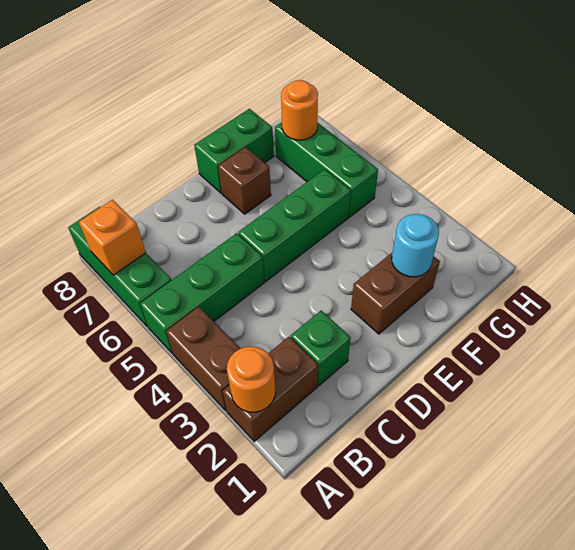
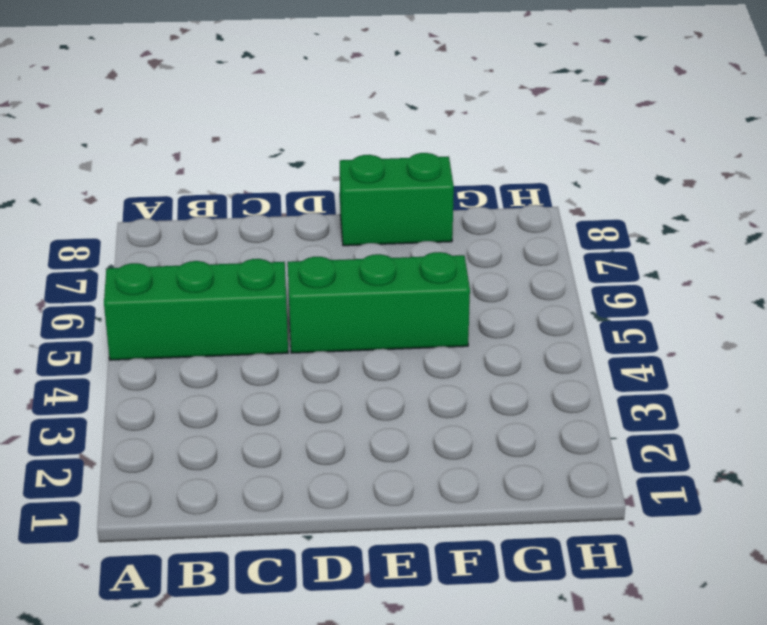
none -> brown 1x2 brick [222,337,318,441]
none -> brown 1x2 brick [166,307,241,411]
none -> green 1x3 brick [68,207,171,327]

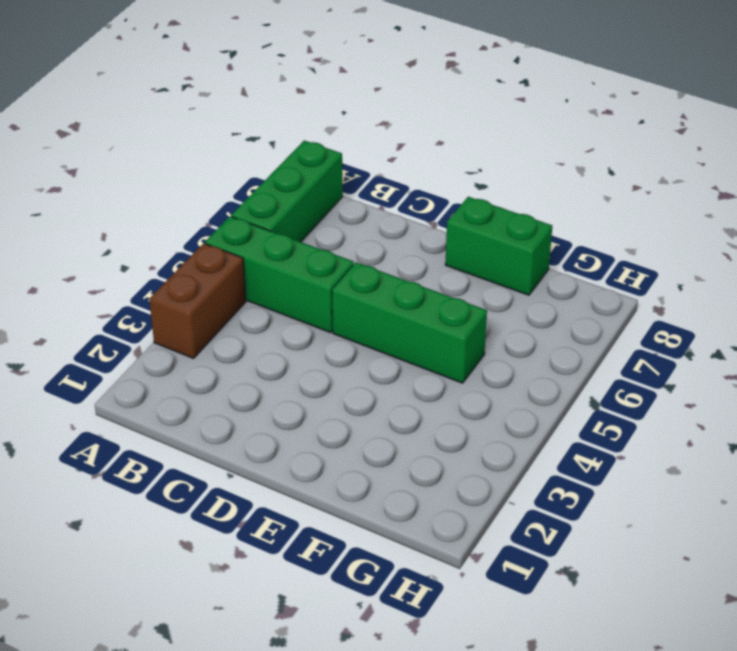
none -> brown 1x2 brick [222,337,318,441]
none -> green 1x1 brick [291,310,351,385]
none -> brown 1x2 brick [351,252,440,334]

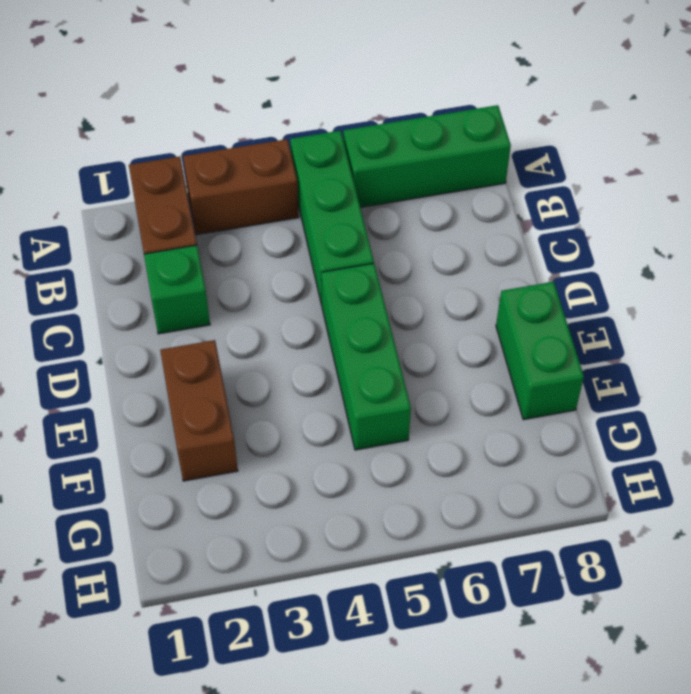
none -> brown 1x1 brick [218,147,271,214]
none -> green 1x3 brick [275,123,378,217]
none -> orange 1x1 round brick [227,346,275,412]

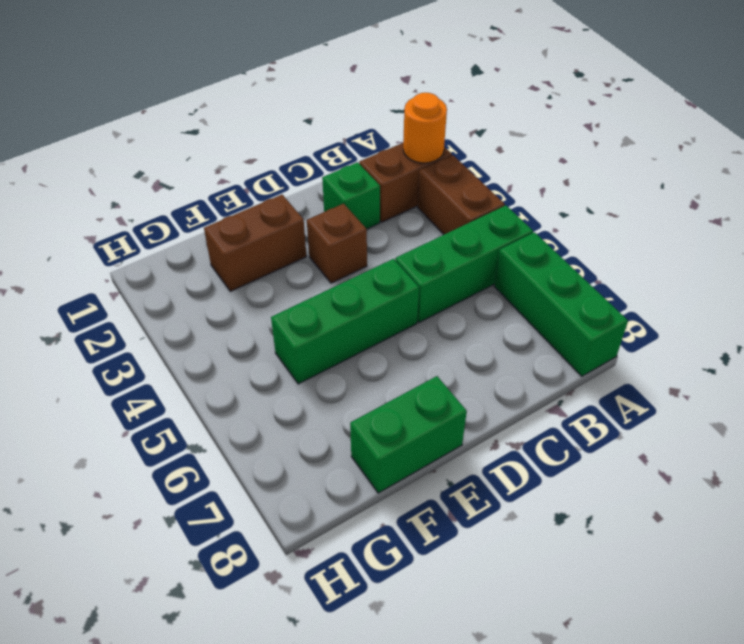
brown 1x1 brick [307,204,367,283] -> brown 1x1 brick moved to [218,147,271,214]
none -> green 1x3 brick [275,123,378,217]
none -> orange 1x1 brick [79,200,146,275]
none -> cyan 1x1 round brick [392,214,439,277]

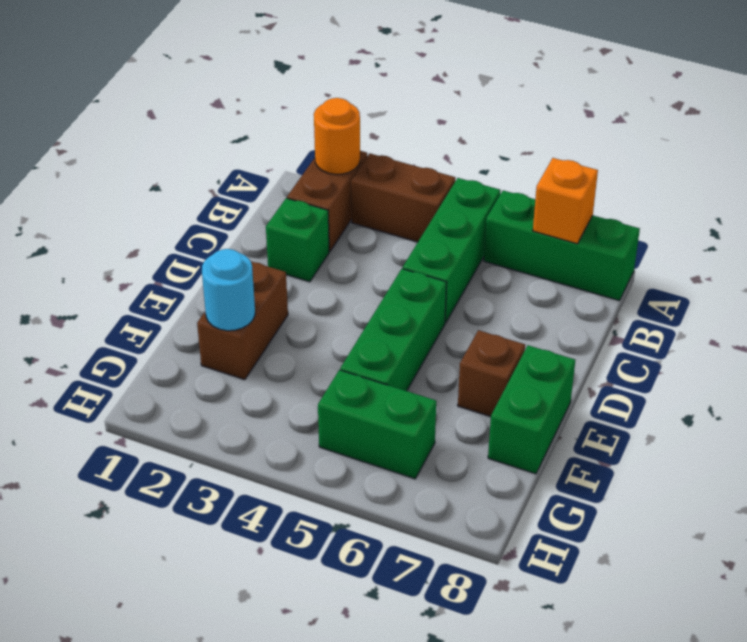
green 1x2 brick [318,370,436,479] -> green 1x3 brick [275,123,378,217]
none -> orange 1x1 round brick [281,80,318,140]

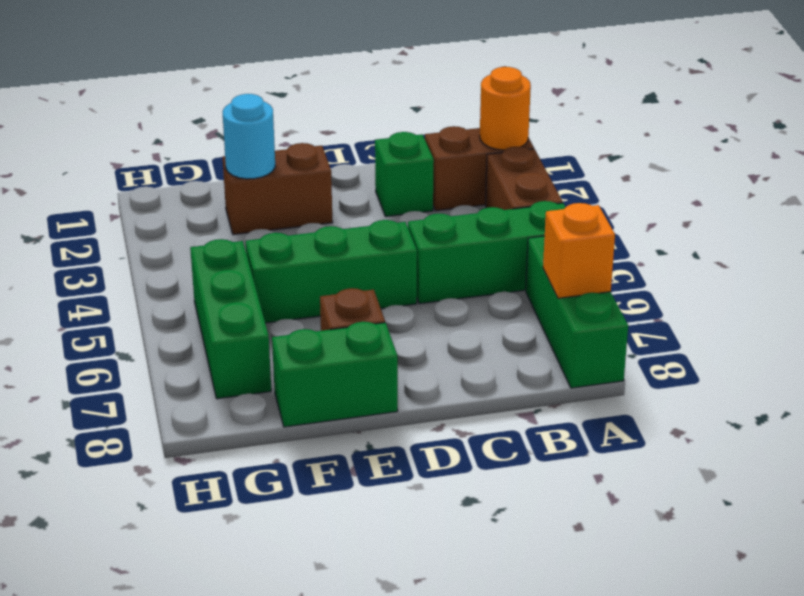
none -> orange 1x1 round brick [281,80,318,140]

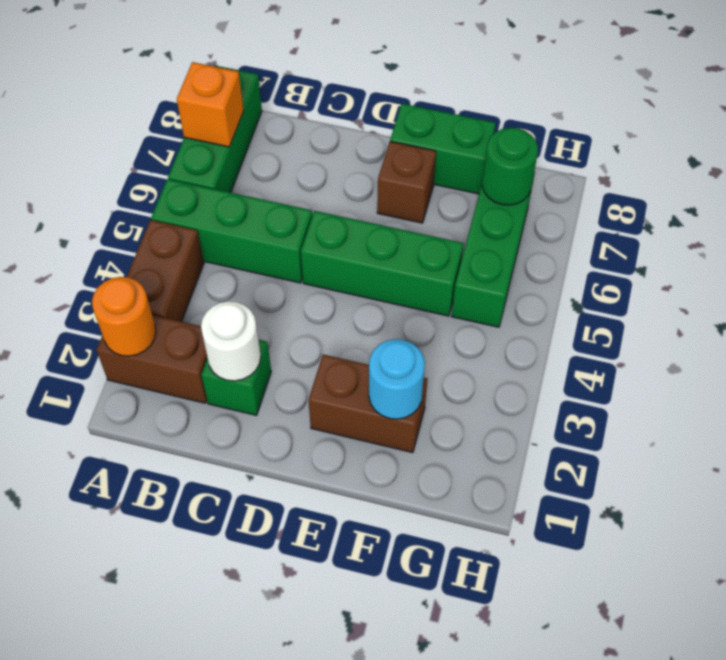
white 1x1 round brick [201,301,261,381] -> none
green 1x1 round brick [482,128,538,205] -> orange 1x1 round brick [281,80,318,140]

